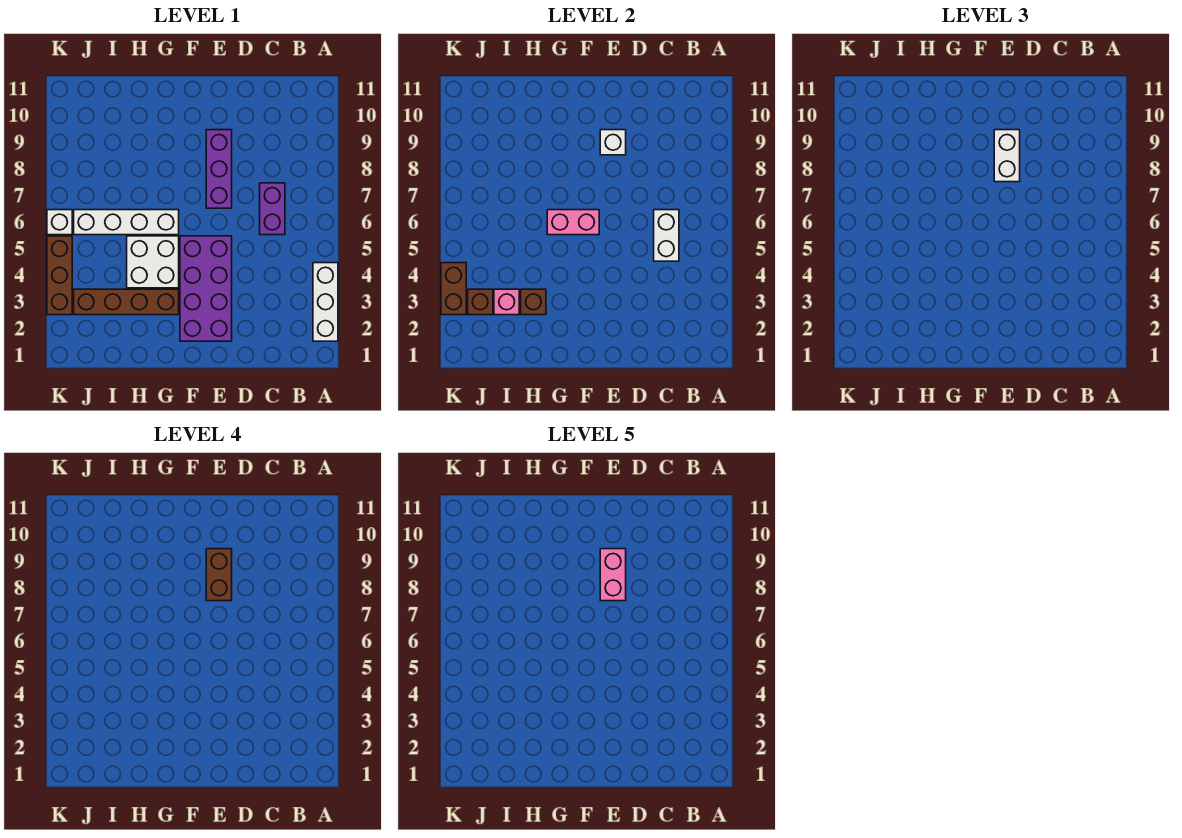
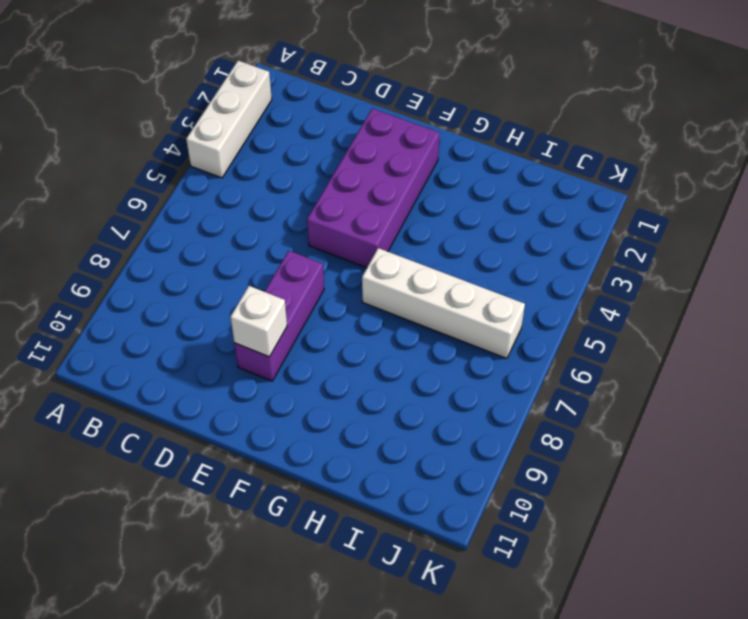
none -> purple 1x2 brick [260,183,285,235]
none -> brown 1x4 brick [74,289,179,315]
none -> white 2x2 brick [127,236,179,288]

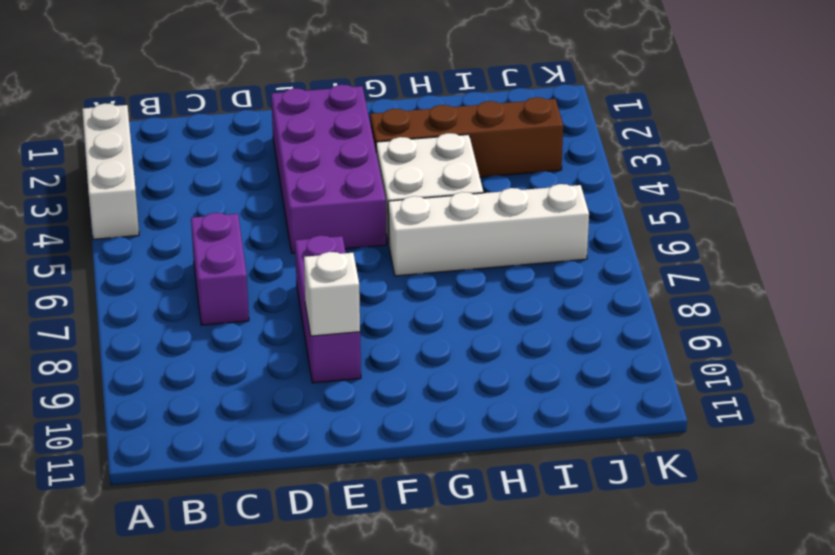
none -> brown 1x3 brick [47,236,72,315]
none -> white 1x1 brick [47,210,72,235]
none -> white 1x2 brick [654,210,679,261]

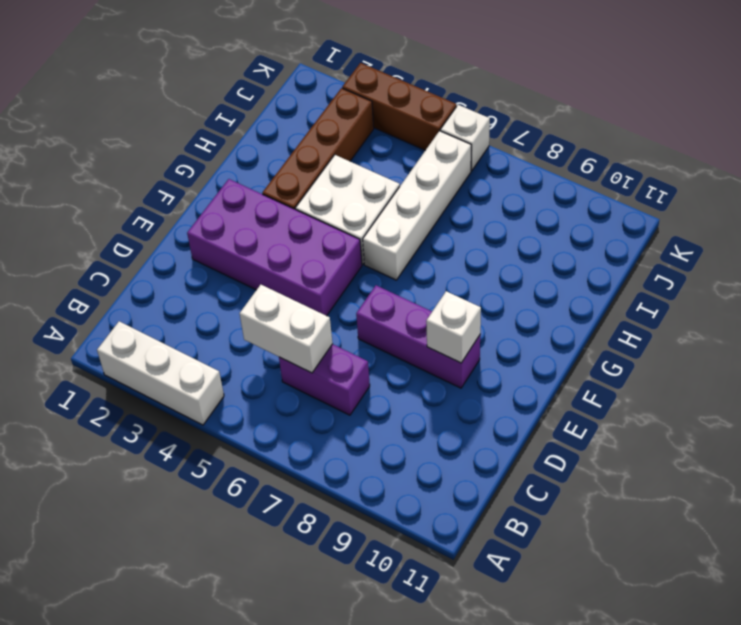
none -> pink 1x2 brick [547,210,599,235]
none -> brown 1x1 brick [521,289,546,315]
none -> pink 1x1 brick [494,289,519,315]

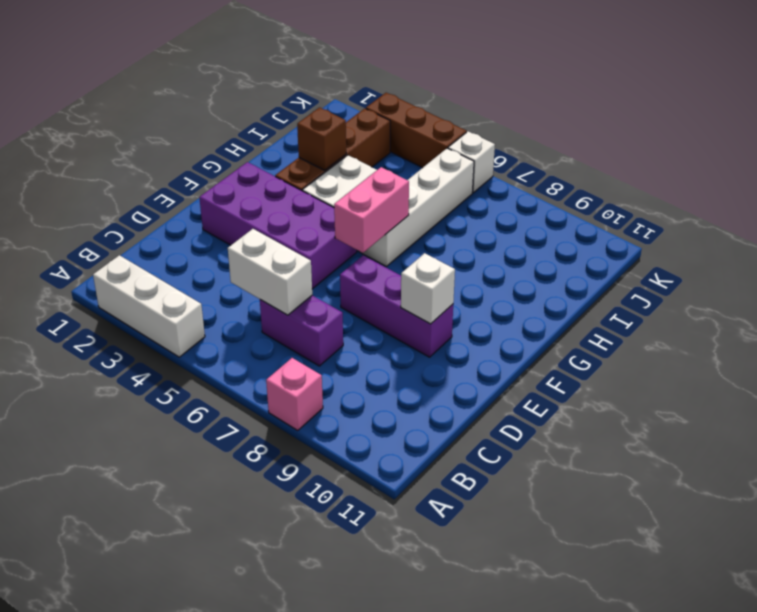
pink 1x1 brick [266,358,323,430] -> pink 1x1 brick moved to [494,289,519,315]
none -> brown 1x1 brick [468,289,493,315]
none -> brown 1x2 brick [441,263,466,315]
none -> white 1x2 brick [994,130,1020,182]

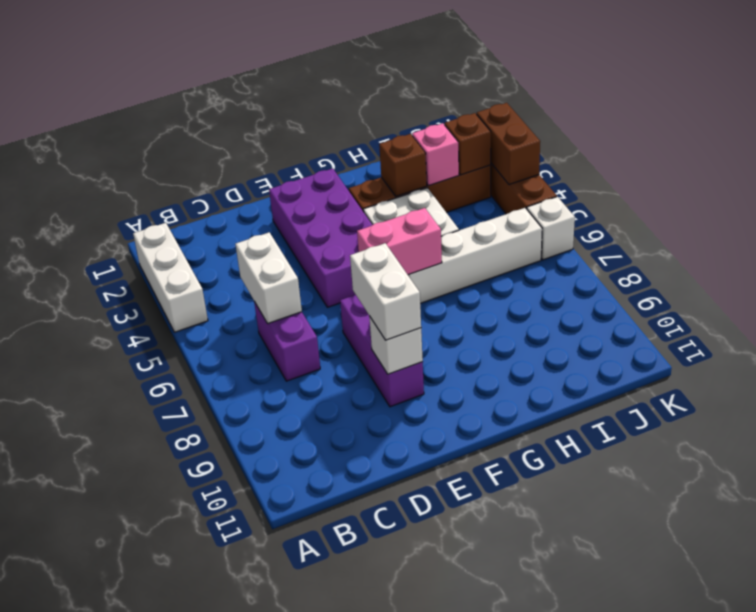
none -> brown 1x2 brick [206,549,232,601]
none -> pink 1x2 brick [600,549,626,601]

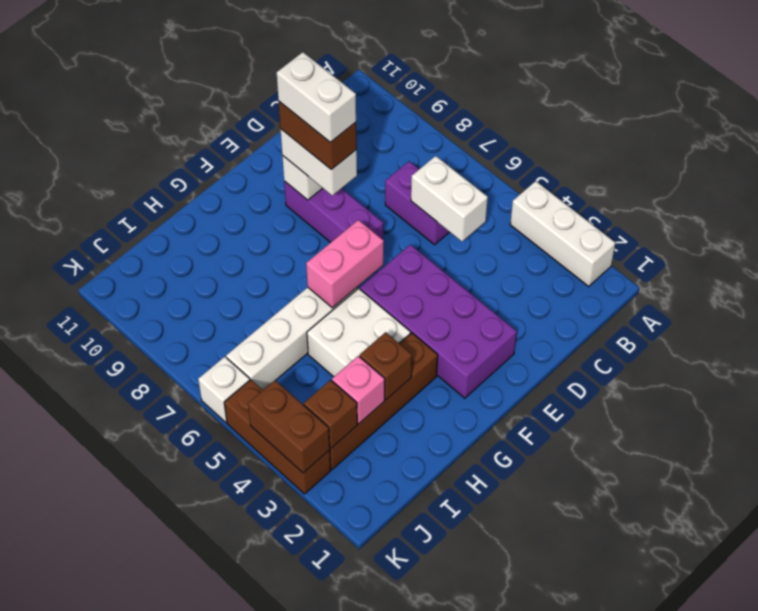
white 1x2 brick [277,52,356,142] -> pink 1x2 brick [600,549,626,601]

